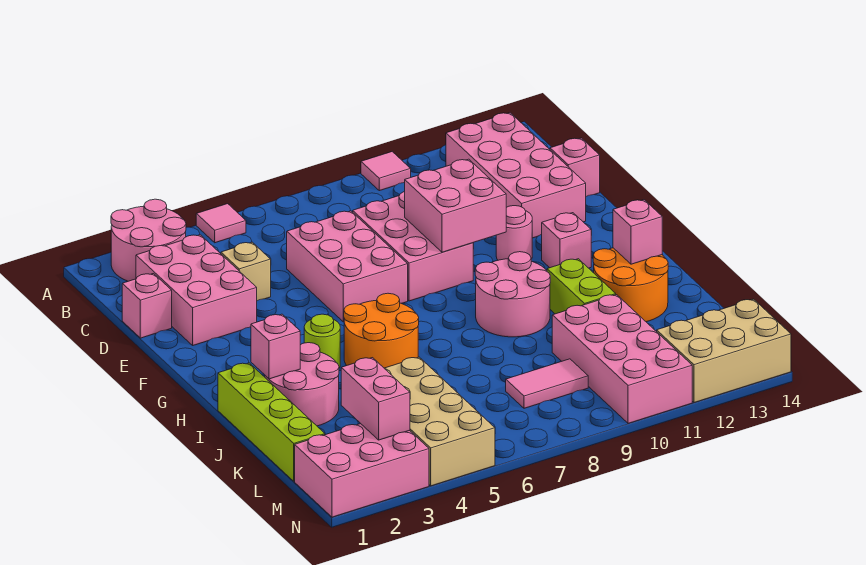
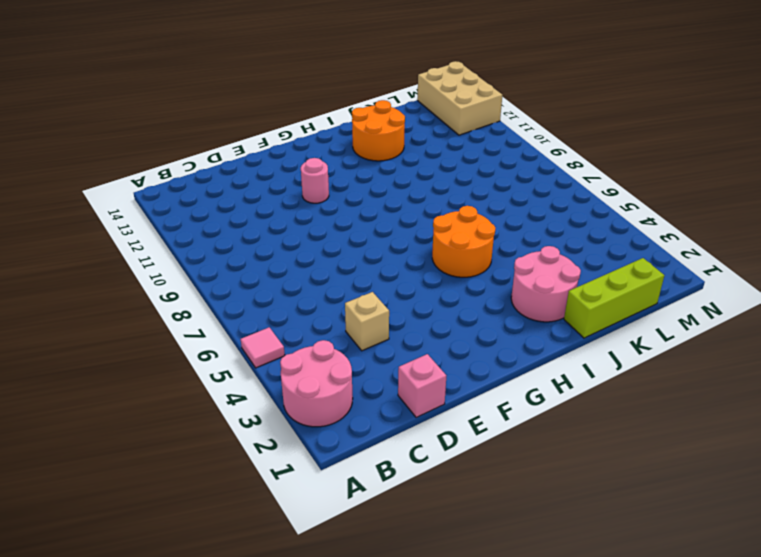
lime 1x3 brick [564,258,664,338] -> lime 1x4 brick [218,363,325,481]
none -> pink 1x1 tile [361,152,411,191]
none -> pink 2x4 brick [446,113,586,238]
none -> pink 2x3 brick [136,235,257,345]

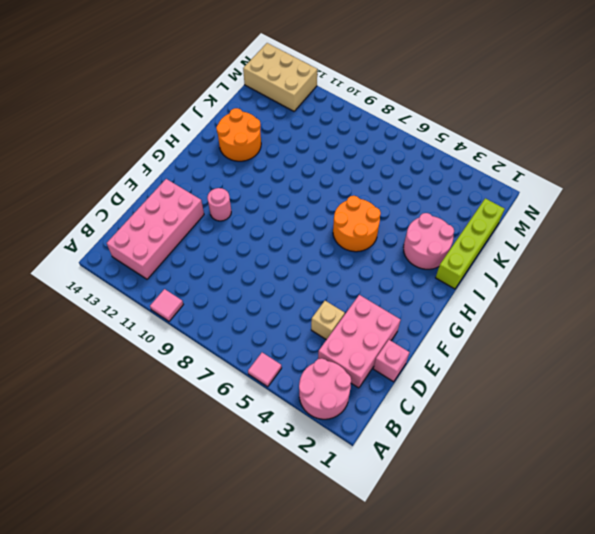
none -> pink 2x3 brick [287,211,408,322]
none -> pink 2x3 brick [353,191,473,301]
none -> pink 1x1 brick [550,138,600,196]

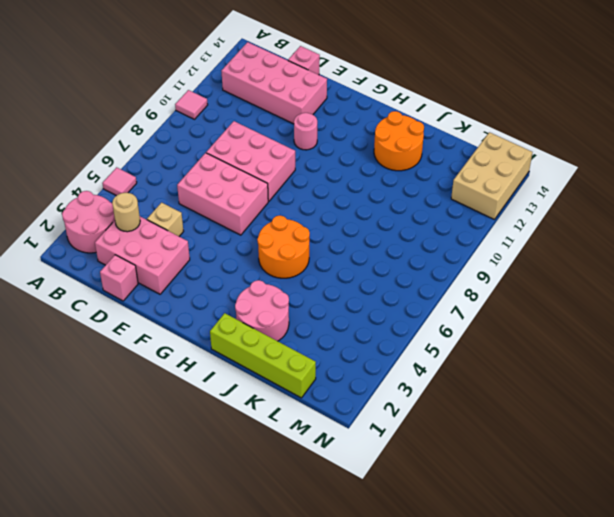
tan 1x1 round brick [112,193,140,232] -> none
none -> pink 1x1 brick [542,213,591,268]
none -> lime 1x1 round brick [304,314,340,368]
none -> pink 2x2 round brick [475,252,550,337]

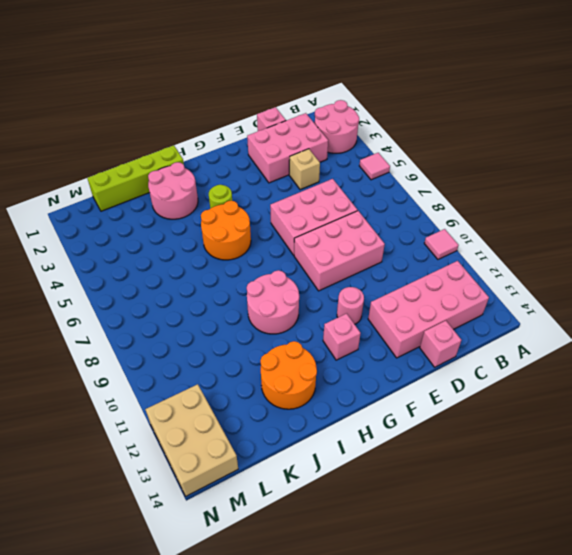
none -> lime 1x2 brick [547,259,616,314]
none -> tan 2x4 brick [384,357,495,486]
none -> pink 2x4 brick [552,295,692,423]

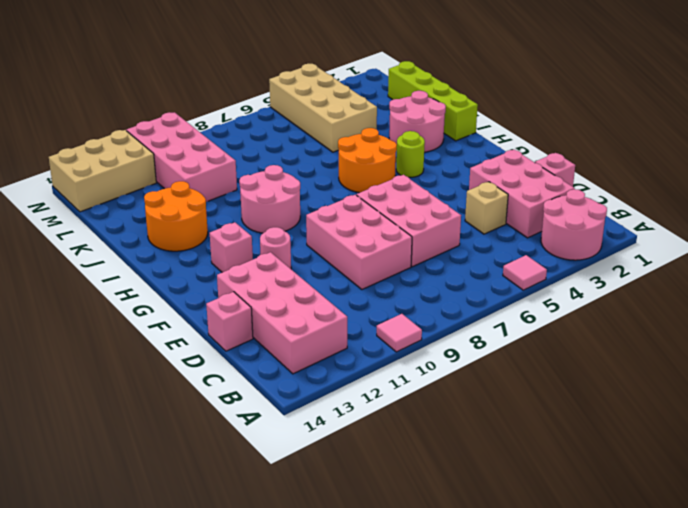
none -> lime 1x2 brick [547,259,616,314]
none -> pink 1x2 tile [506,359,588,408]
none -> pink 2x3 brick [295,424,429,517]

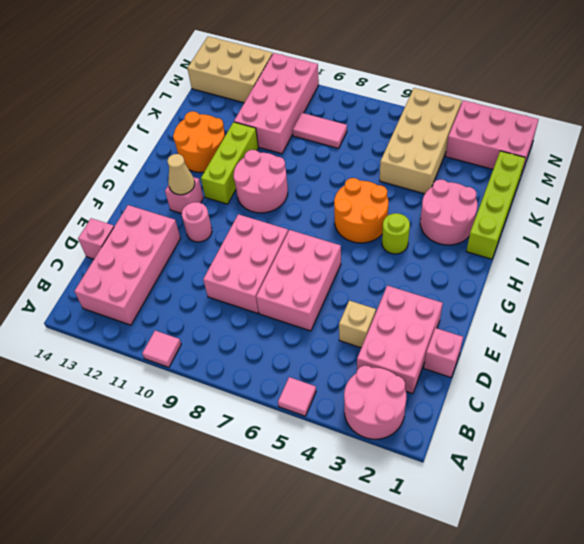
tan 1x1 cone [167,154,195,195] -> none
lime 1x3 brick [201,122,258,204] -> lime 1x2 brick [547,259,616,314]
none -> pink 2x2 brick [405,159,506,252]
none -> pink 1x1 brick [251,314,300,379]
none -> pink 1x1 brick [613,200,662,264]

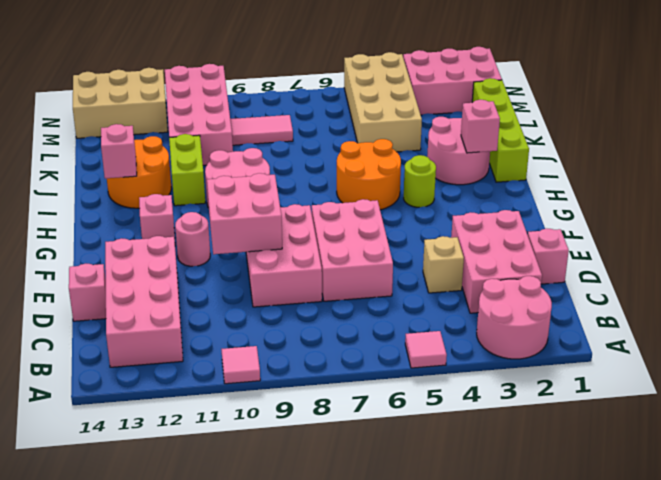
none -> pink 1x2 brick [341,358,410,440]

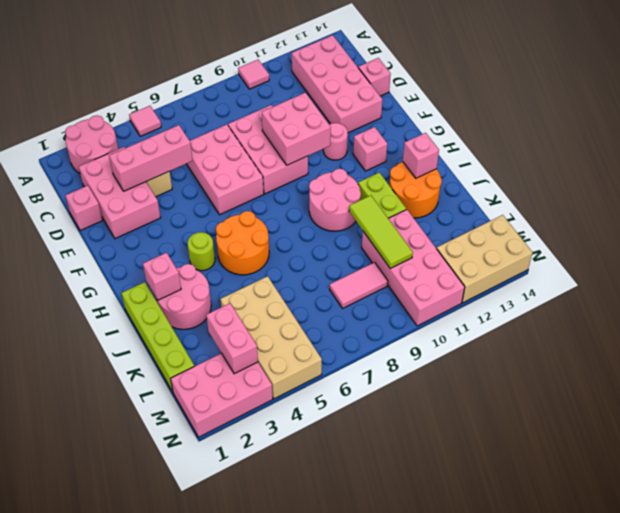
pink 1x3 brick [109,125,193,191] -> none
lime 1x3 tile [349,195,413,268] -> none

